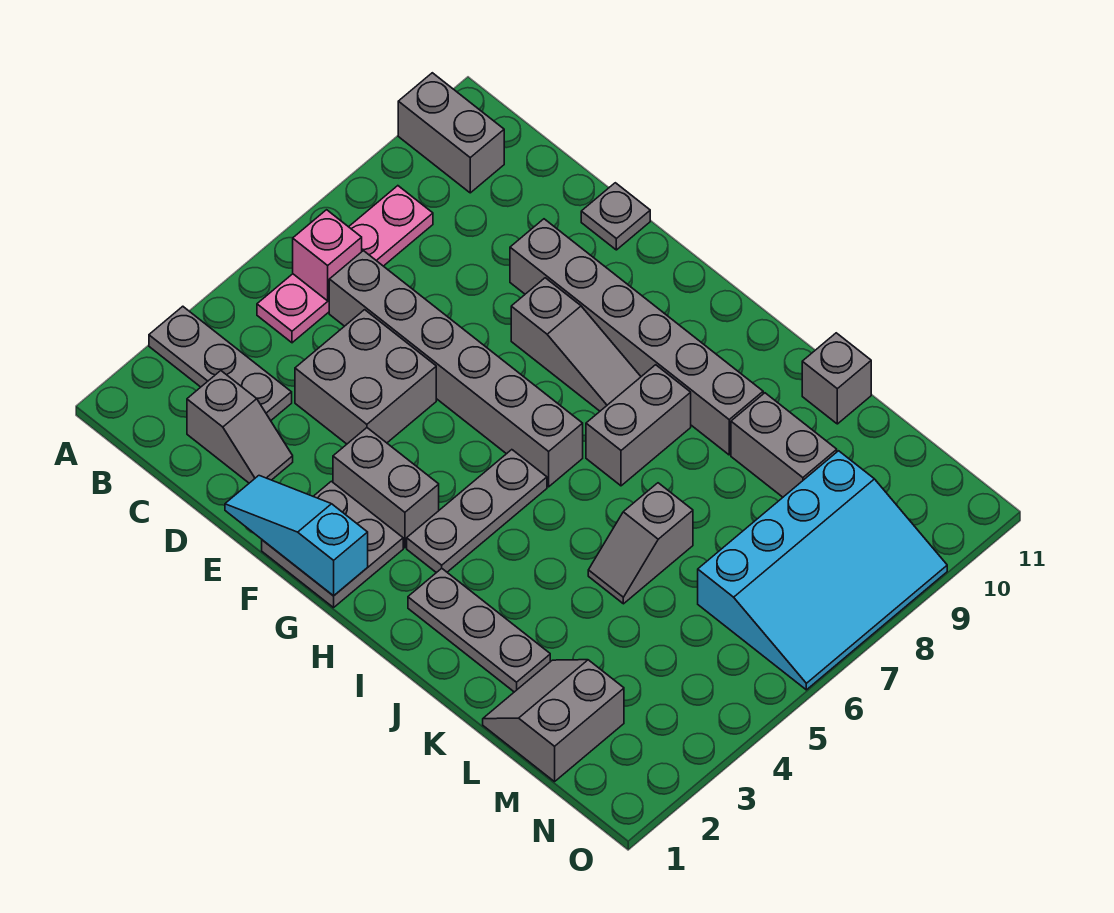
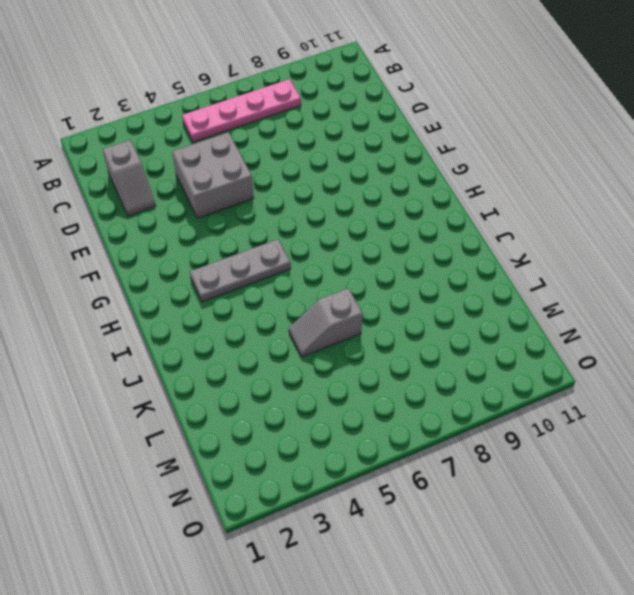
none -> grey 1x3 plate [149,306,292,421]
none -> grey 1x2 brick [398,73,504,193]
none -> grey 1x6 brick [329,251,583,487]

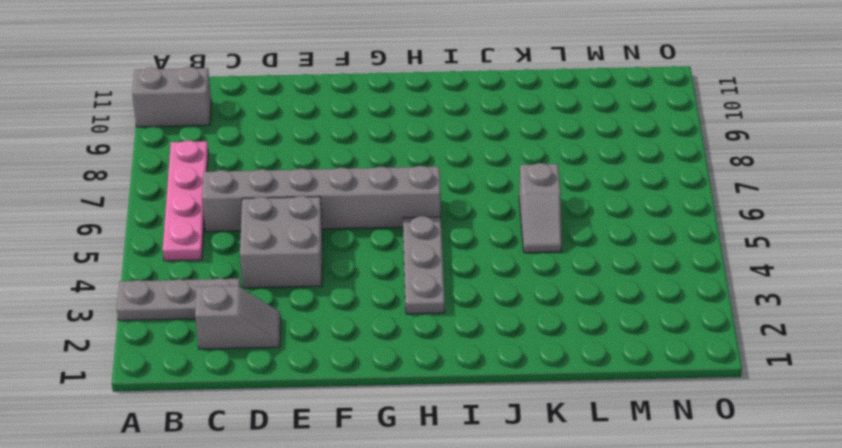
none -> grey 1x6 brick [510,219,763,455]
none -> grey 1x1 plate [581,183,650,250]
none -> grey 2x2 plate [262,481,403,608]

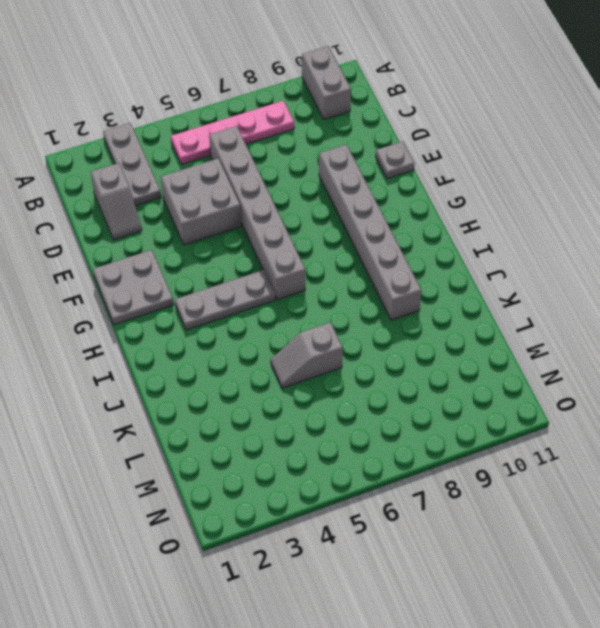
none -> grey 1x2 brick [333,428,439,548]
none -> grey 1x3 slope [511,278,641,411]
none -> grey 1x3 plate [408,568,550,692]

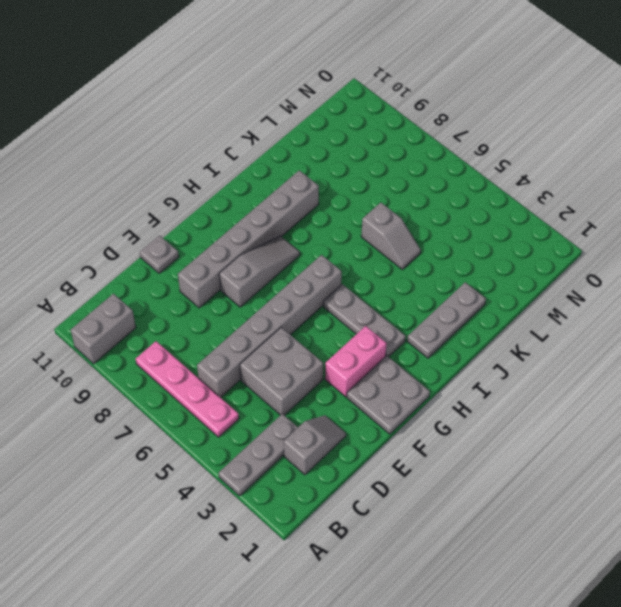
pink 1x2 brick [325,326,387,397] -> grey 1x2 brick [333,428,439,548]
none -> grey 1x2 brick [586,365,691,486]
none -> grey 1x2 brick [731,393,837,497]
none -> grey 1x1 brick [802,333,871,424]

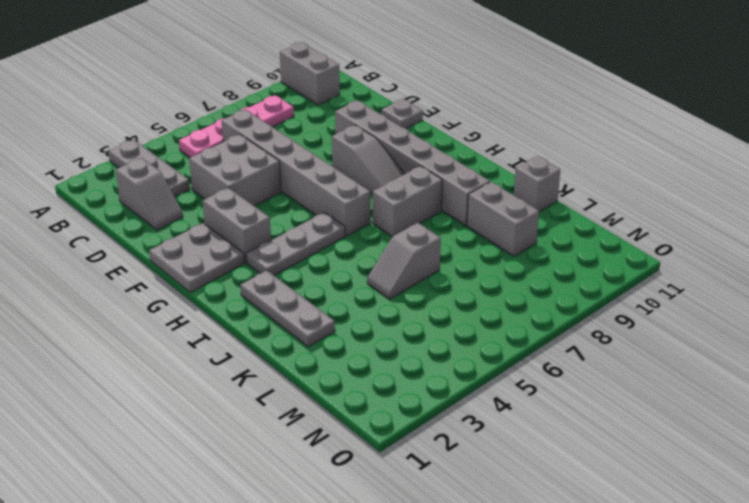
none -> grey 2x2 slope [483,660,624,782]
none -> cyan 3x4 slope [698,451,947,690]
none -> pink 1x1 brick [293,210,362,301]

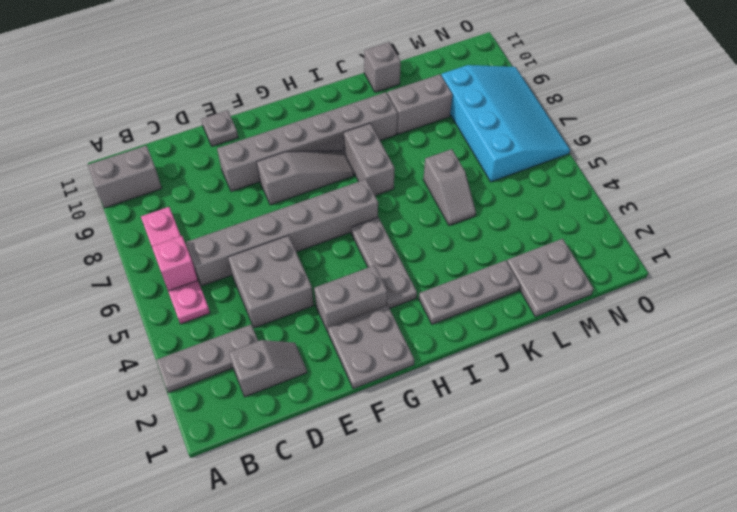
grey 2x2 plate [507,239,594,317] -> grey 2x2 slope [483,660,624,782]
none -> cyan 1x3 slope [225,476,368,596]

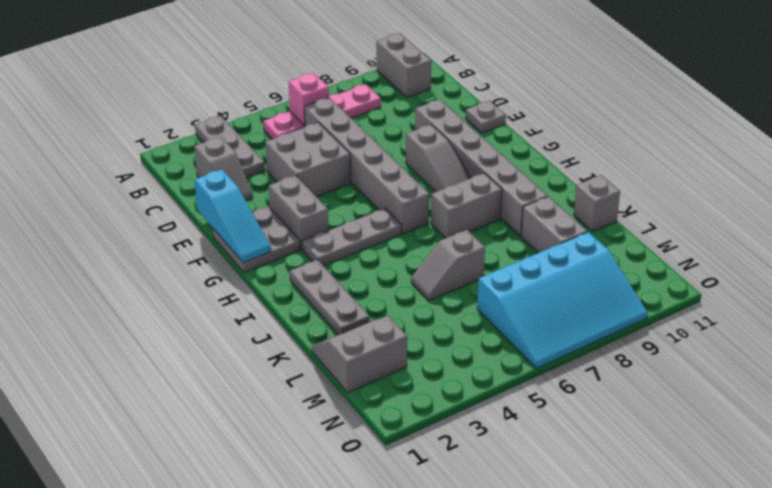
cyan 1x3 slope [195,170,271,263] -> cyan 1x3 slope turned to [225,476,368,596]

